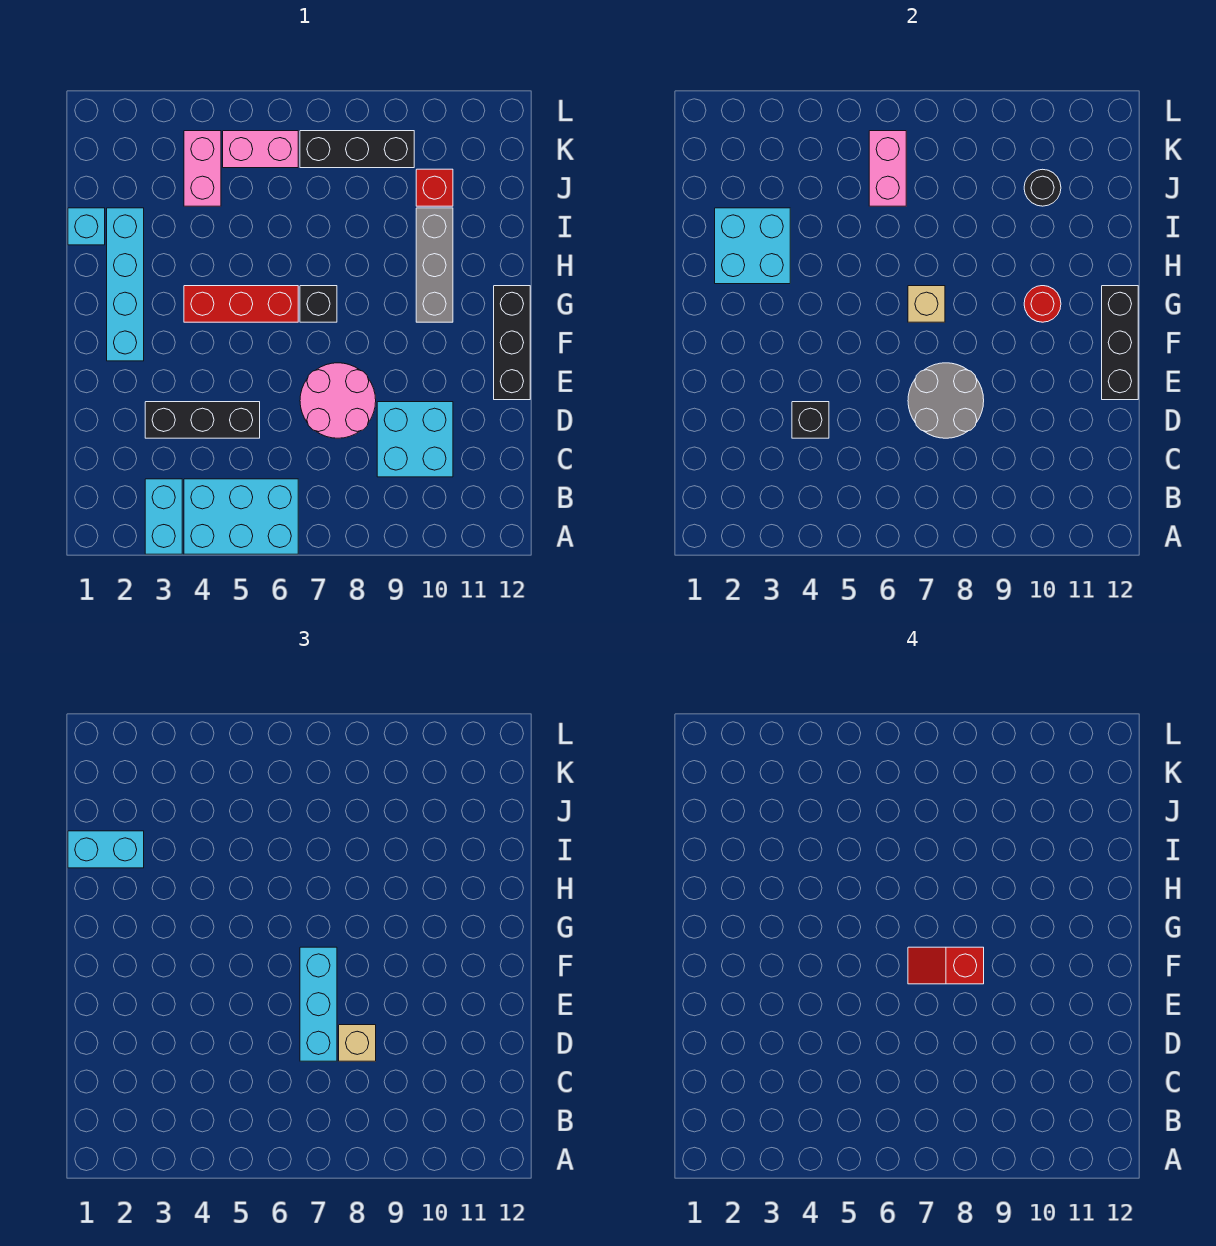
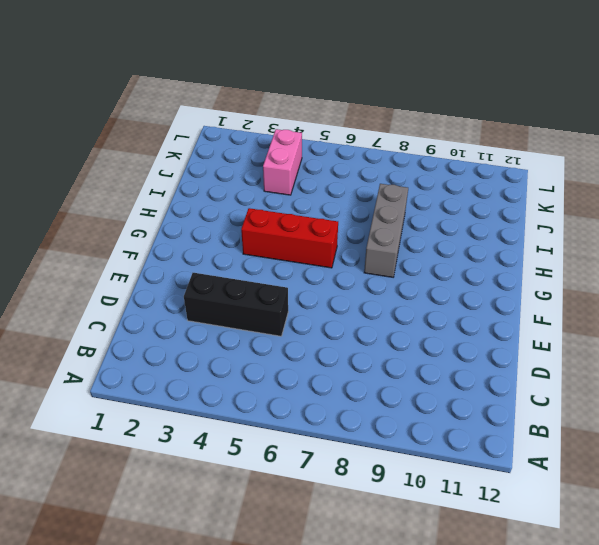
grey 1x3 brick [364,184,408,277] -> grey 1x3 brick moved to [416,208,453,322]
none -> cyan 1x2 brick [145,479,182,554]
none -> cyan 2x3 brick [184,479,298,554]
none -> cyan 2x2 brick [377,402,453,477]

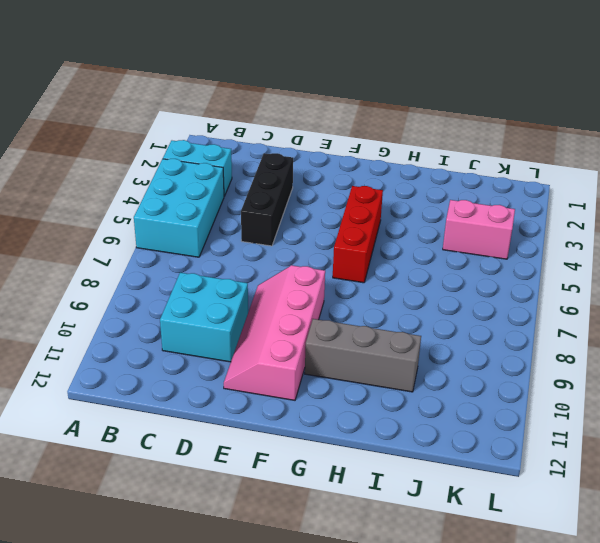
pink 2x4 slope [224,265,325,400] -> pink 2x2 round brick [300,363,376,438]
none -> black 1x3 brick [494,286,530,400]
none -> cyan 1x4 brick [107,208,144,361]
none -> black 1x1 brick [300,286,337,322]

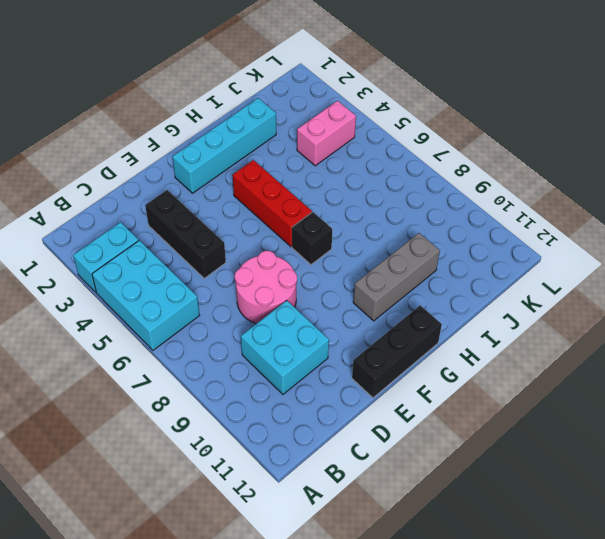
none -> cyan 1x1 brick [68,208,105,245]
none -> red 1x1 brick [416,169,453,206]
none -> pink 1x2 brick [223,131,298,168]

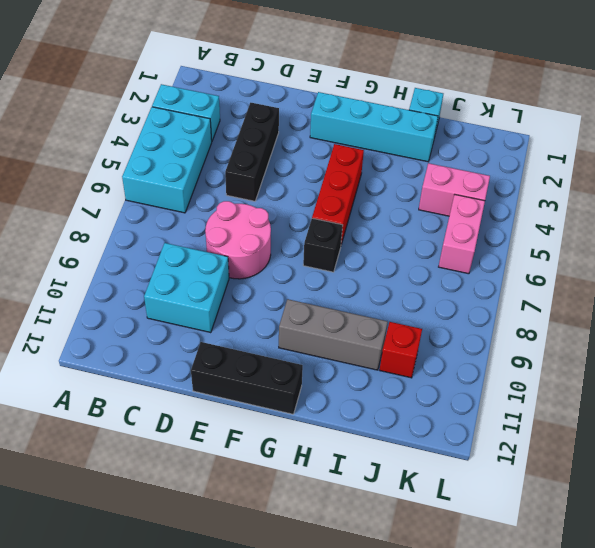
none -> black 1x3 brick [300,131,414,168]
none -> black 1x1 brick [792,402,829,438]
none -> grey 2x2 round brick [908,363,984,438]

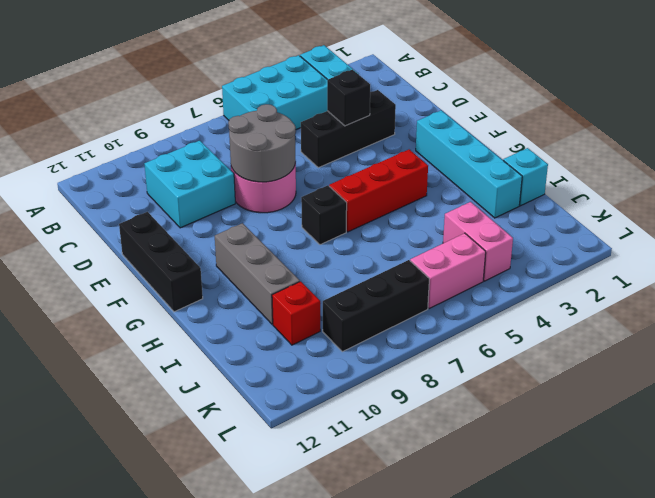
none -> black 1x3 brick [1102,286,1138,400]
none -> tan 1x1 brick [908,286,945,322]
none -> red 1x1 round brick [1024,286,1061,322]

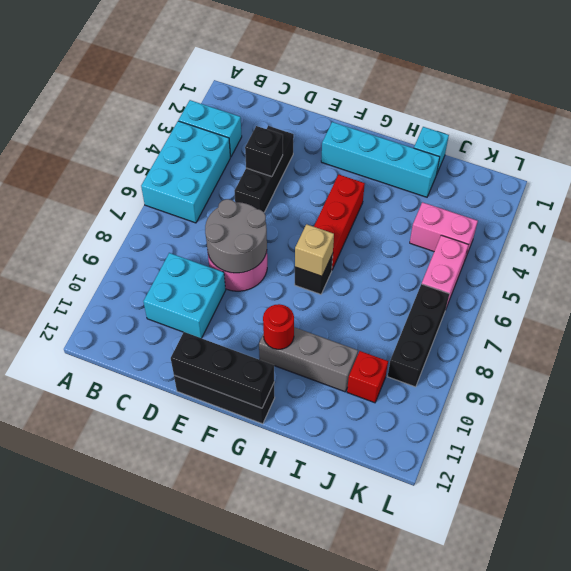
none -> cyan 2x2 brick [715,208,790,284]
none -> pink 1x2 brick [869,131,906,206]
none -> black 1x1 round brick [1024,169,1061,206]

